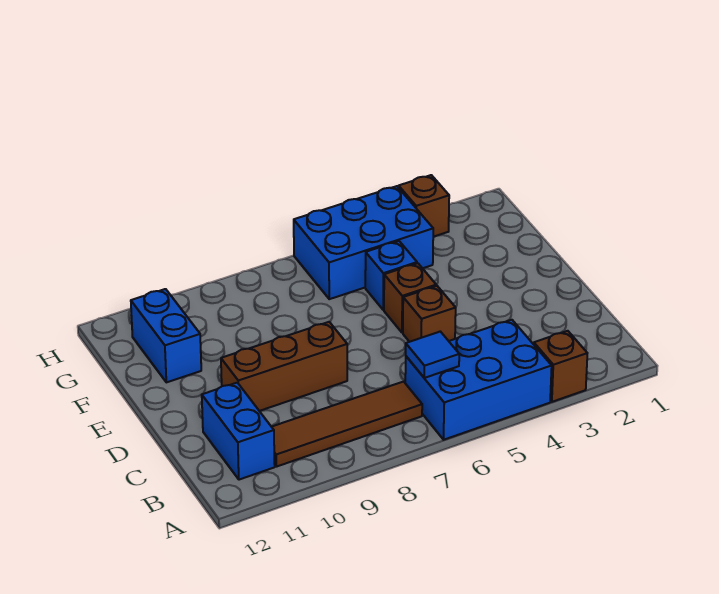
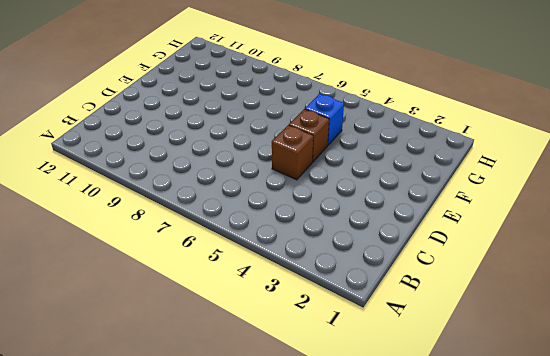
none -> brown 1x1 brick [534,331,587,402]
none -> blue 2x3 brick [405,320,552,440]
none -> brown 1x4 tile [272,382,422,467]

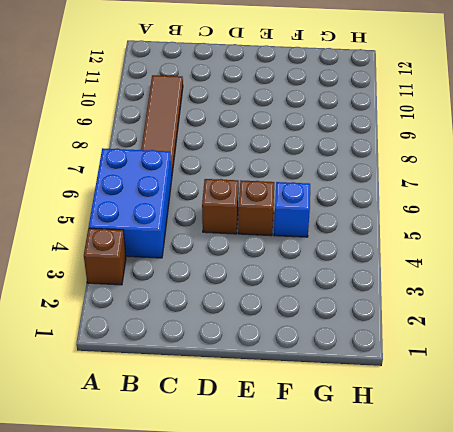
none -> blue 1x2 brick [202,383,275,480]
none -> brown 1x3 brick [221,322,347,411]
none -> blue 1x2 brick [131,289,201,382]

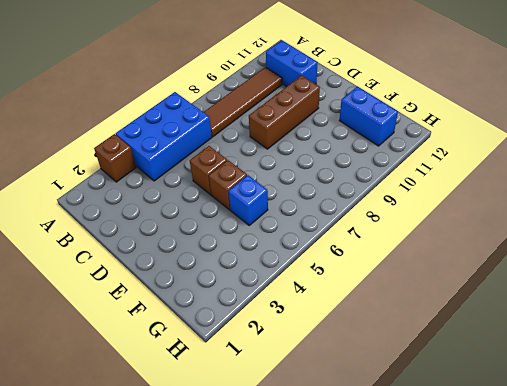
none -> blue 2x3 brick [294,186,433,299]
none -> brown 1x1 brick [399,175,449,237]
none -> blue 1x1 tile [406,332,459,378]

